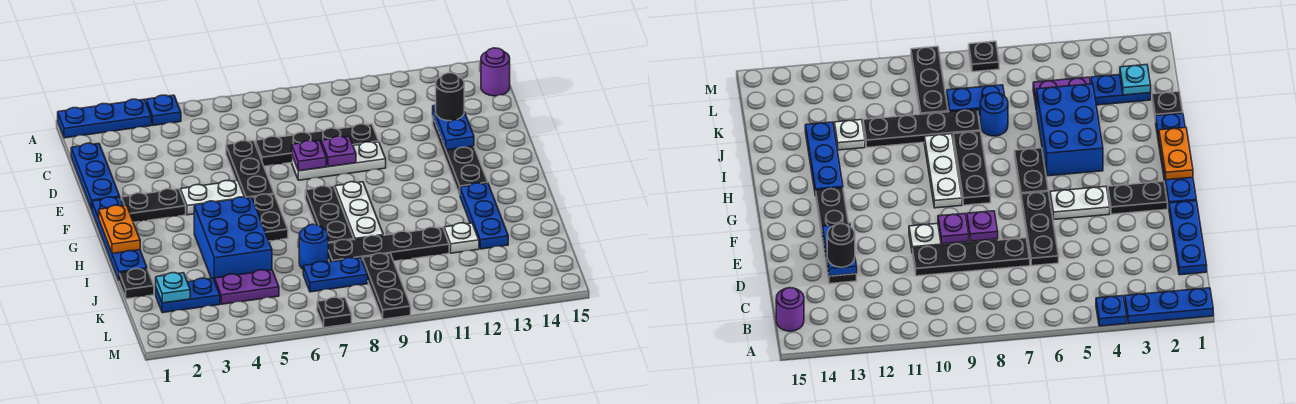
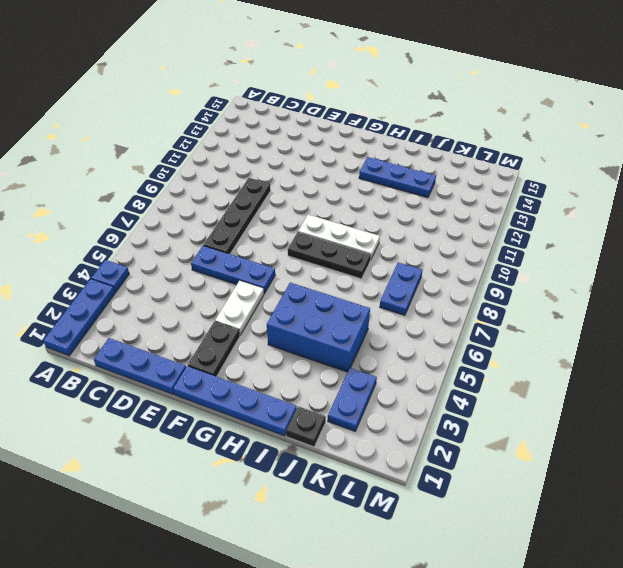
blue 1x3 plate [191,246,275,294] -> black 1x3 plate [226,141,274,198]
none -> purple 1x1 round brick [481,48,510,96]
none -> black 1x4 plate [433,118,488,195]
none -> white 1x3 plate [292,142,386,180]
none -> black 1x2 plate [252,194,288,241]

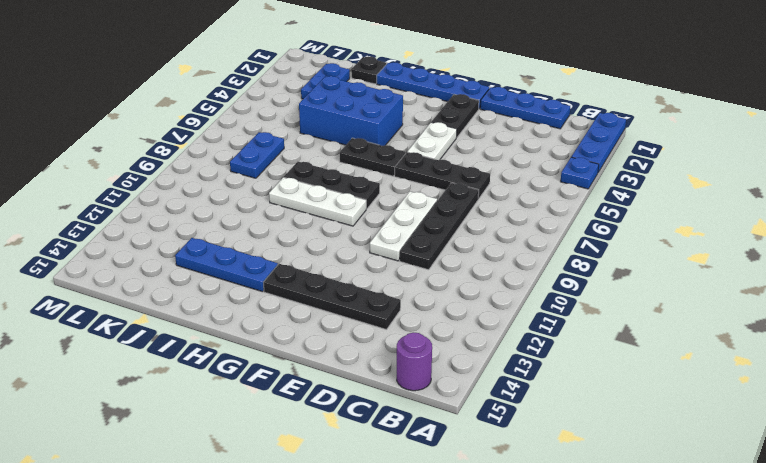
none -> blue 1x1 round brick [299,224,328,269]
none -> black 1x4 plate [328,227,449,262]
none -> white 1x1 plate [444,223,479,253]
none -> purple 1x2 plate [215,270,279,304]

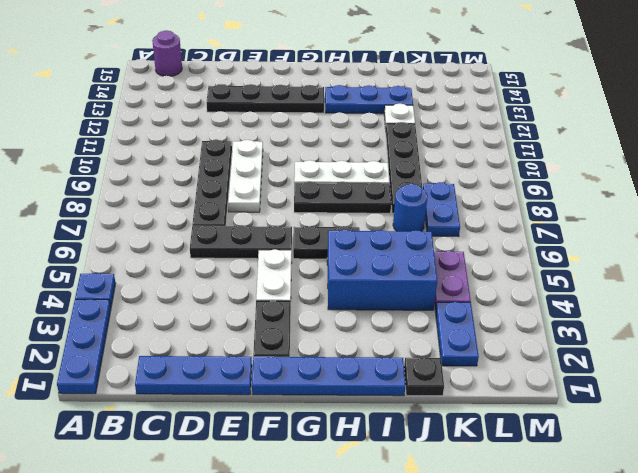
none -> black 1x3 plate [362,253,411,319]
none -> black 1x1 plate [317,297,352,328]
none -> blue 1x2 plate [433,105,474,150]
none -> purple 1x1 plate [292,141,326,171]

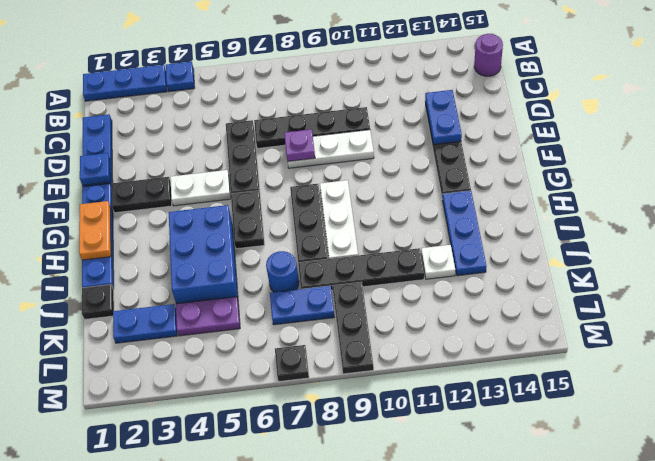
blue 1x1 plate [80,153,110,185] -> none
none -> purple 1x1 plate [321,136,356,167]
none -> cyan 1x1 plate [156,273,190,303]
none -> black 1x1 round brick [436,73,464,121]

